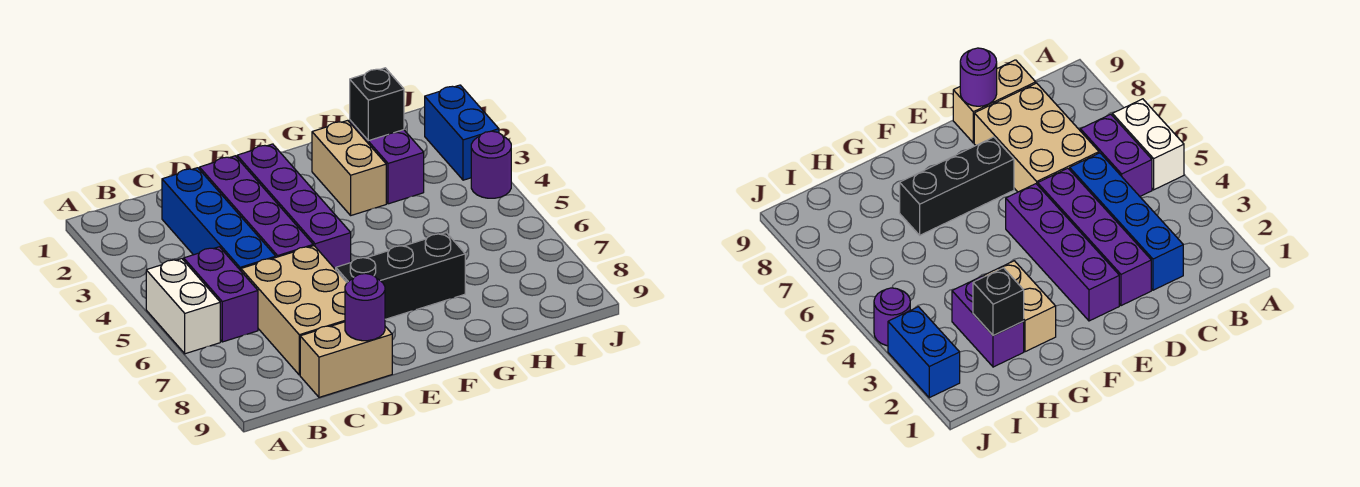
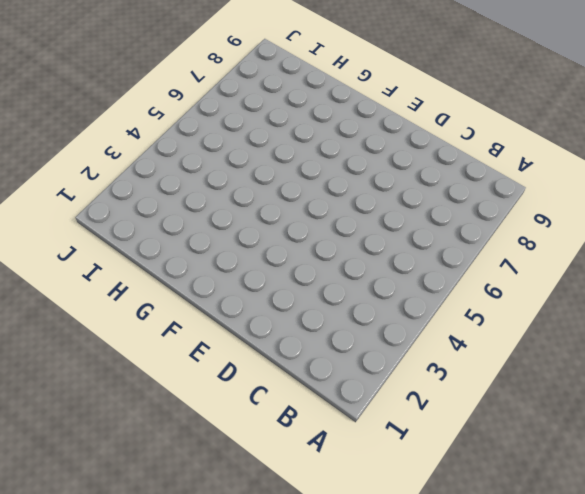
none -> white 1x2 brick [146,259,220,354]
none -> purple 1x2 brick [184,247,258,342]
none -> blue 1x4 brick [162,168,276,271]

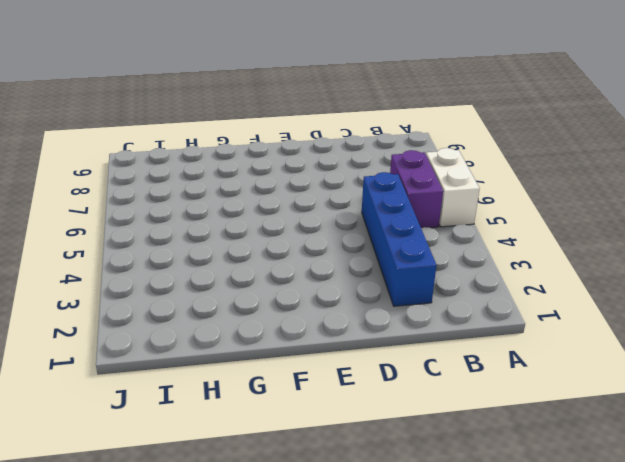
none -> tan 2x3 brick [241,246,347,375]
none -> tan 1x2 brick [300,322,392,397]
none -> purple 1x4 brick [200,156,313,257]

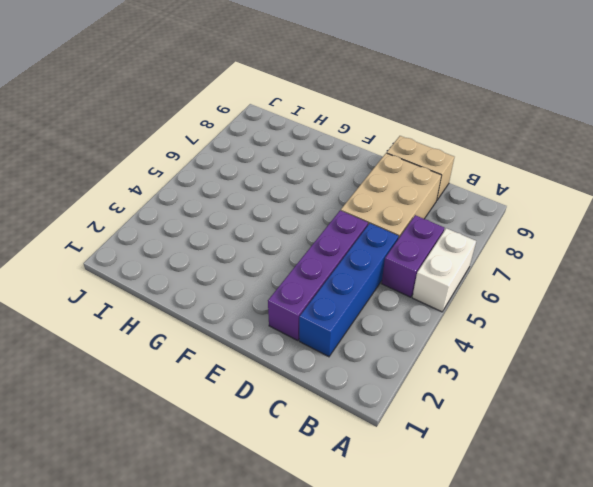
none -> purple 1x4 brick [237,144,351,270]
none -> black 1x3 brick [336,233,465,319]
none -> tan 1x2 brick [312,120,386,215]

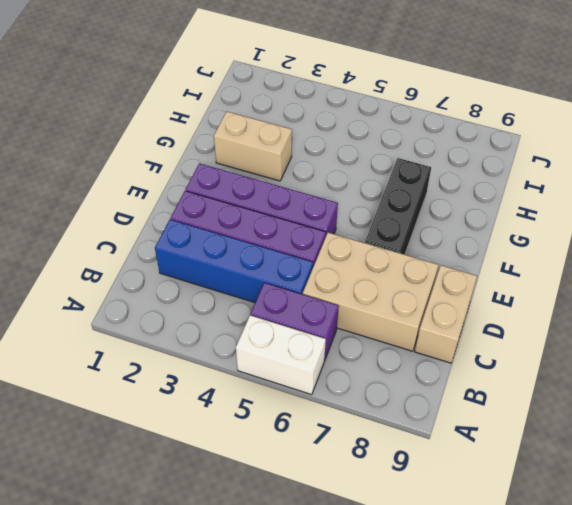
none -> purple 1x2 brick [350,120,424,204]
none -> blue 1x2 brick [425,85,499,180]
none -> purple 1x1 round brick [471,131,511,198]

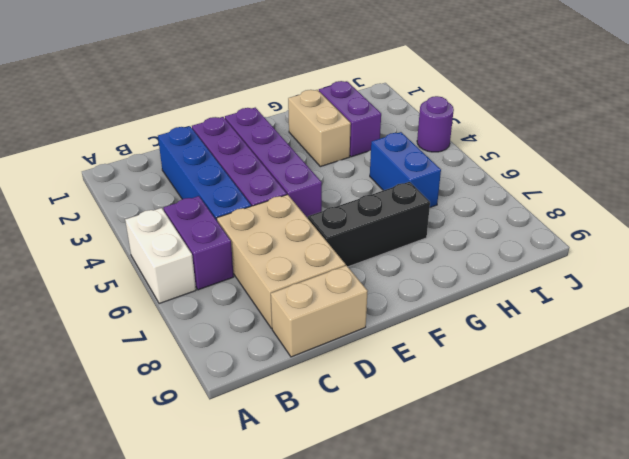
blue 1x2 brick [370,132,441,207] -> blue 1x2 brick moved to [425,85,499,180]
none -> purple 1x1 round brick [345,274,385,341]
none -> black 1x1 brick [350,68,404,141]

